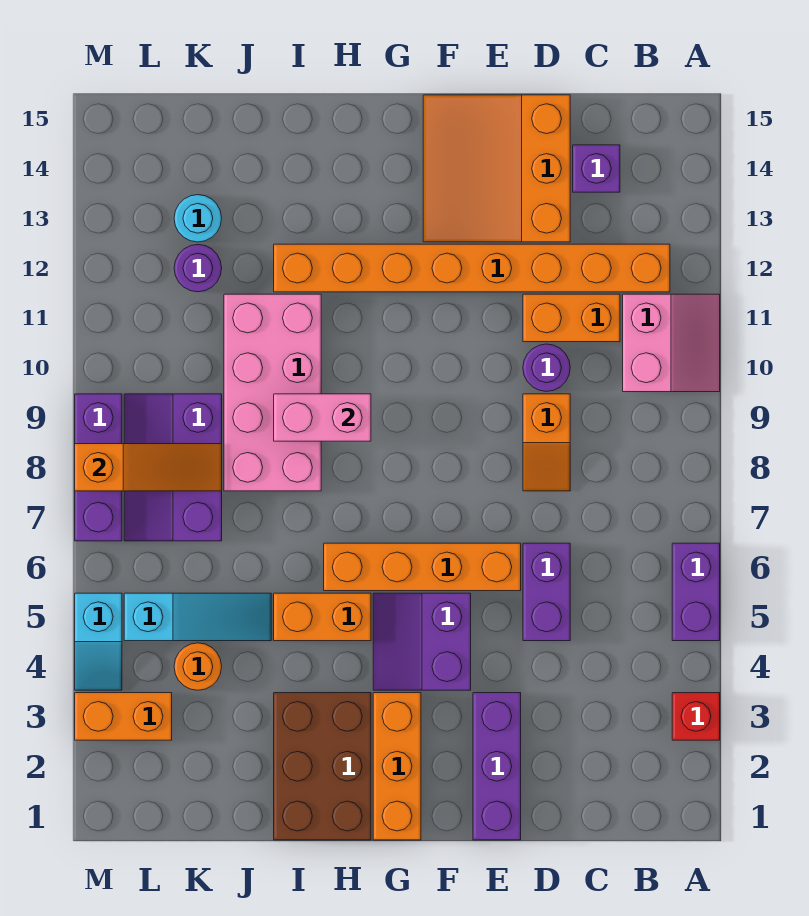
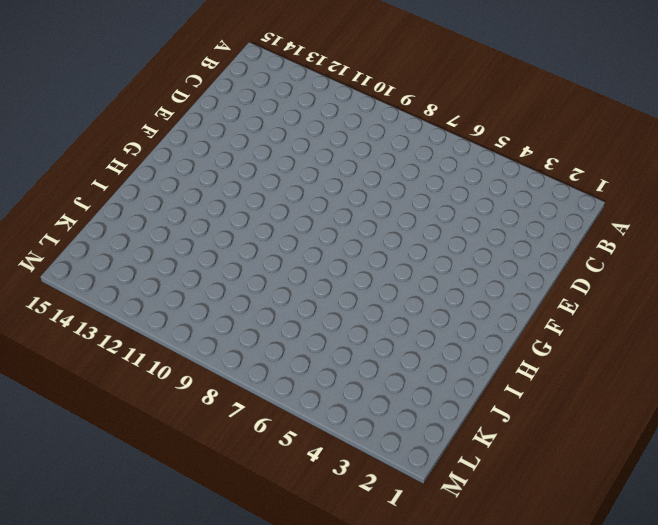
none -> red 1x1 brick [672,693,720,740]
none -> purple 1x2 brick [672,543,720,641]
none -> pink 2x2 slope [623,294,720,392]

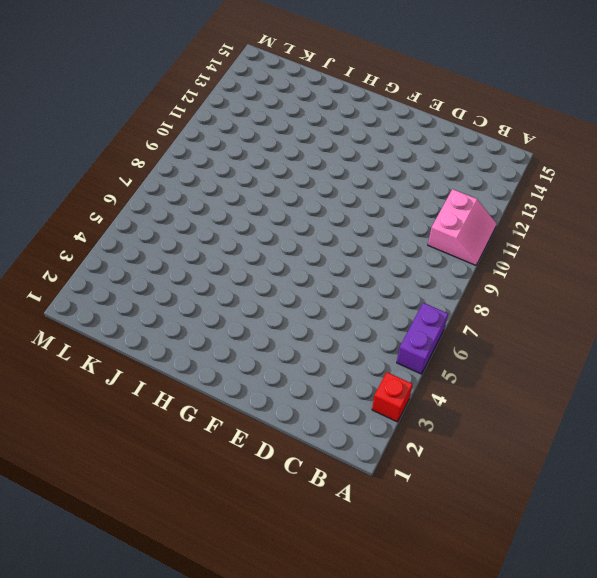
none -> orange 1x8 brick [274,244,670,292]
none -> orange 1x2 brick [523,294,620,342]
none -> purple 1x1 brick [573,145,620,192]

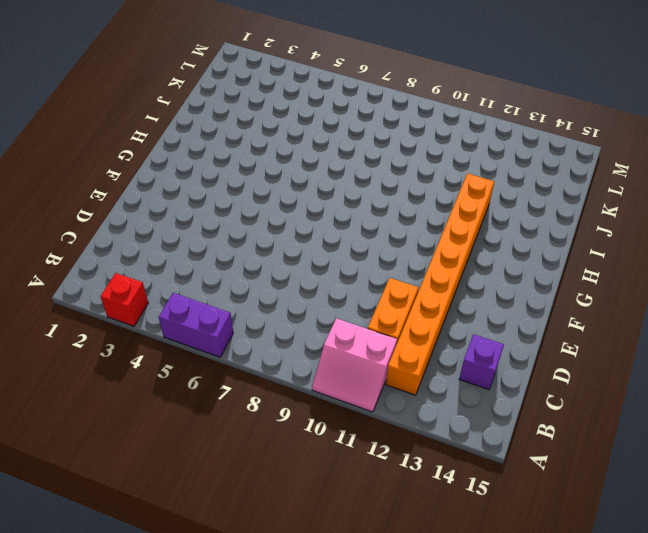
none -> purple 1x2 brick [523,543,570,641]
none -> orange 1x2 slope [523,394,570,491]
none -> purple 1x1 round brick [523,344,570,391]

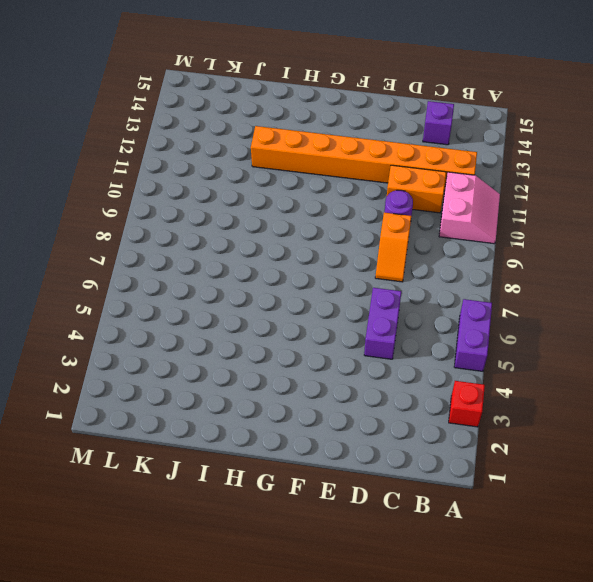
none -> orange 3x3 slope [423,95,570,242]
none -> purple 1x3 brick [473,693,521,840]
none -> orange 1x4 brick [324,543,521,591]

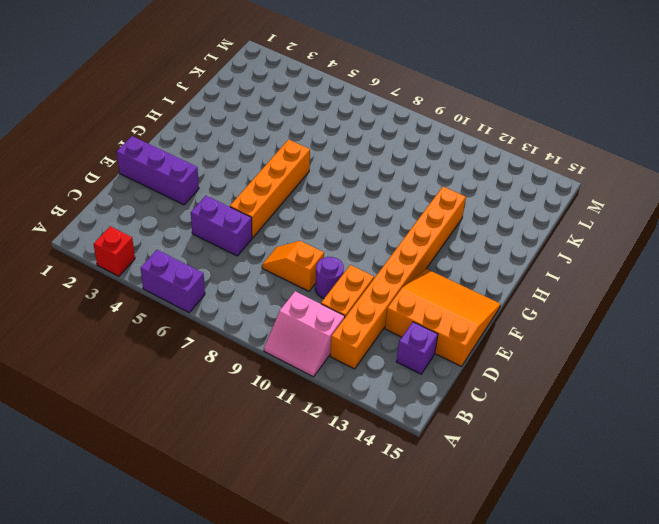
none -> purple 2x2 slope [373,593,471,690]
none -> orange 1x3 brick [373,693,421,840]
none -> brown 2x3 brick [274,693,371,840]

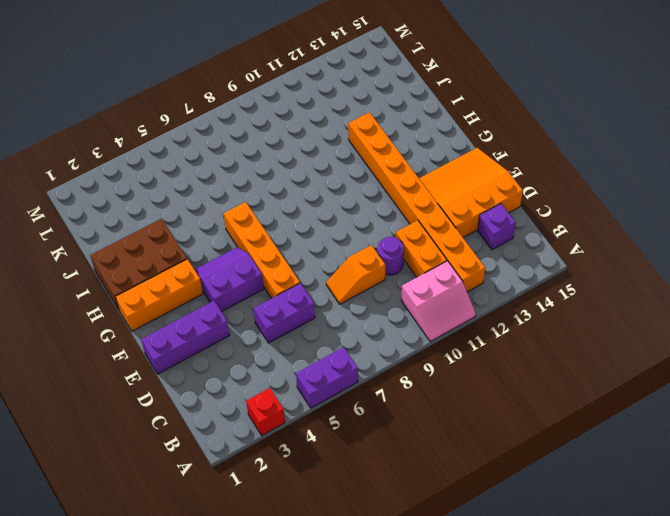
none -> orange 1x2 brick [274,593,371,641]
none -> pink 2x4 brick [224,294,321,491]
none -> cyan 1x3 slope [124,593,271,641]

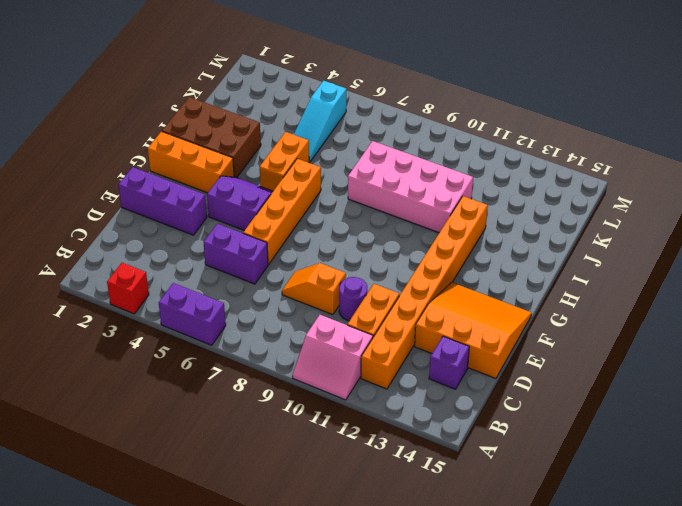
none -> orange 1x1 round brick [174,643,222,690]
none -> purple 2x3 slope [124,394,222,541]
none -> purple 1x1 round brick [174,245,222,292]

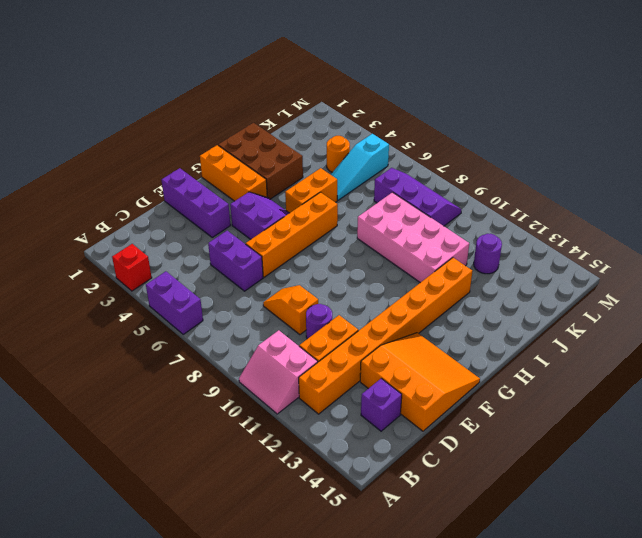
none -> cyan 1x1 round brick [174,195,222,242]
none -> orange 1x2 brick [75,693,172,740]
none -> cyan 1x2 slope [75,593,122,690]

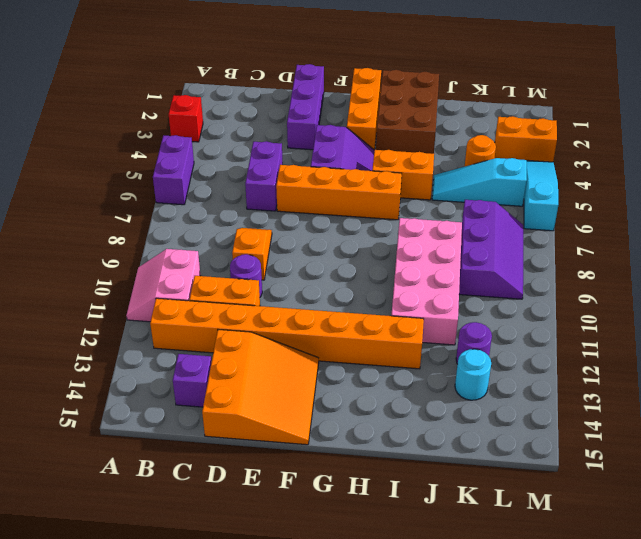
cyan 1x3 slope [524,160,558,231] -> cyan 1x2 slope [75,593,122,690]
none -> purple 1x3 brick [75,394,122,541]
none -> pink 1x2 brick [274,394,371,441]
none -> orange 1x3 slope [75,444,222,491]

